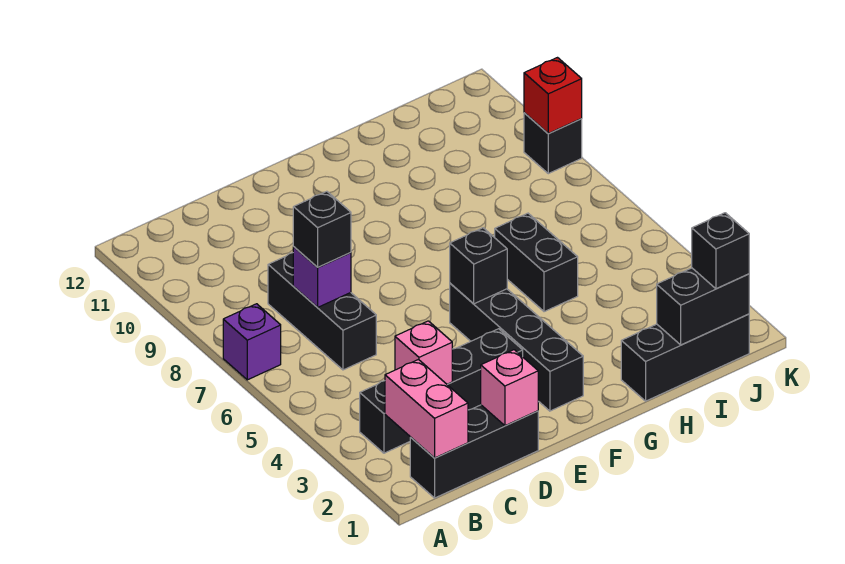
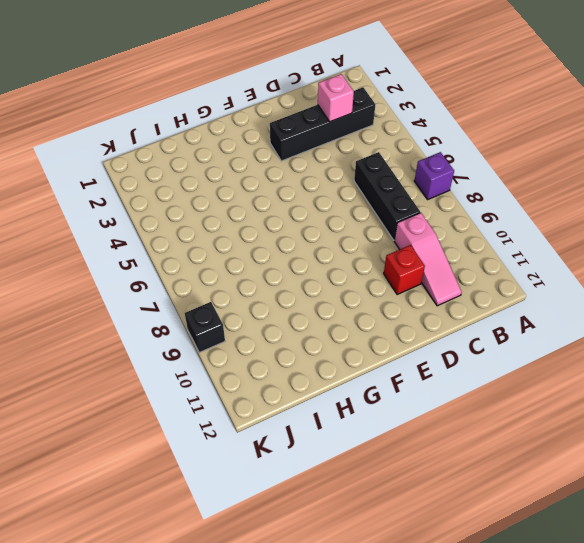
pink 1x3 slope [394,213,462,306] -> none
red 1x1 brick [384,245,425,295] -> red 1x1 brick moved to [524,58,582,133]
none -> black 1x3 brick [410,405,538,498]
none -> black 1x4 brick [450,283,583,411]
none -> black 1x3 brick [621,314,749,401]

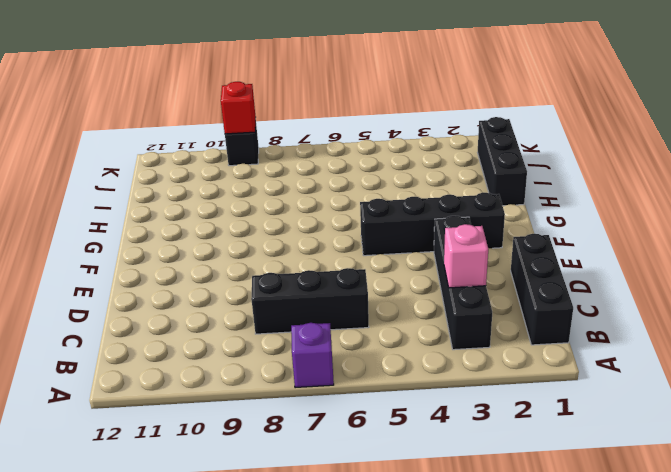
none -> black 1x2 brick [495,213,578,312]
none -> pink 1x2 brick [385,360,468,458]
none -> purple 1x1 brick [293,247,351,308]

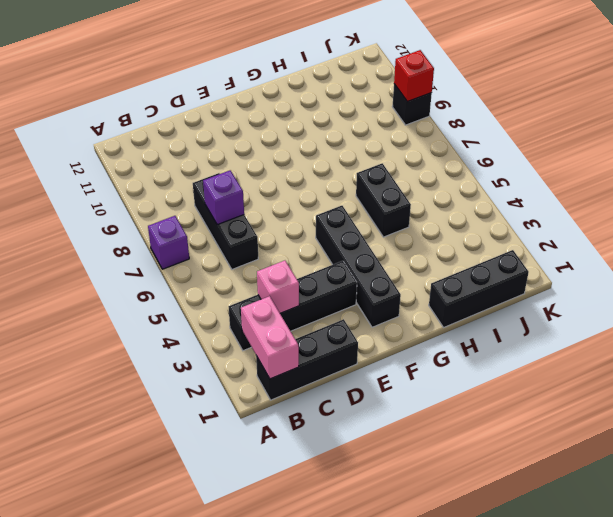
none -> pink 1x1 brick [481,350,538,426]
none -> black 1x1 brick [450,228,507,304]
none -> black 1x2 brick [657,268,749,345]

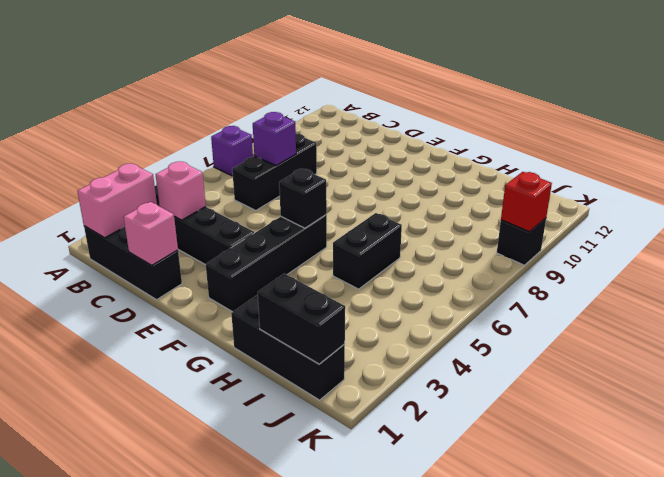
none -> black 1x1 brick [293,191,351,267]
none -> black 1x1 brick [692,213,749,289]

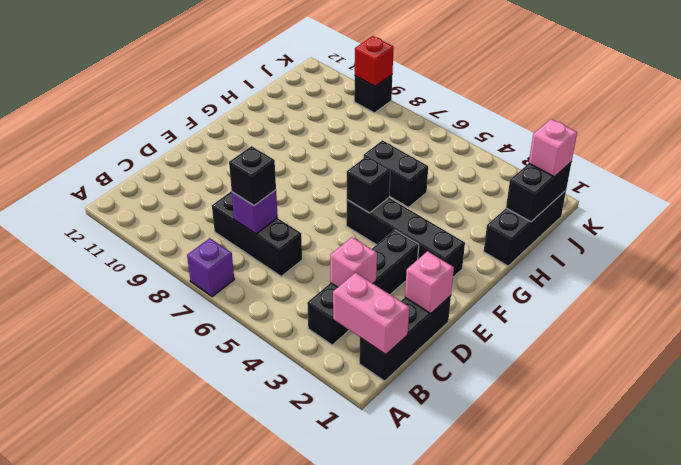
pink 1x1 brick [529,119,577,177] -> black 1x1 brick [692,213,749,289]

